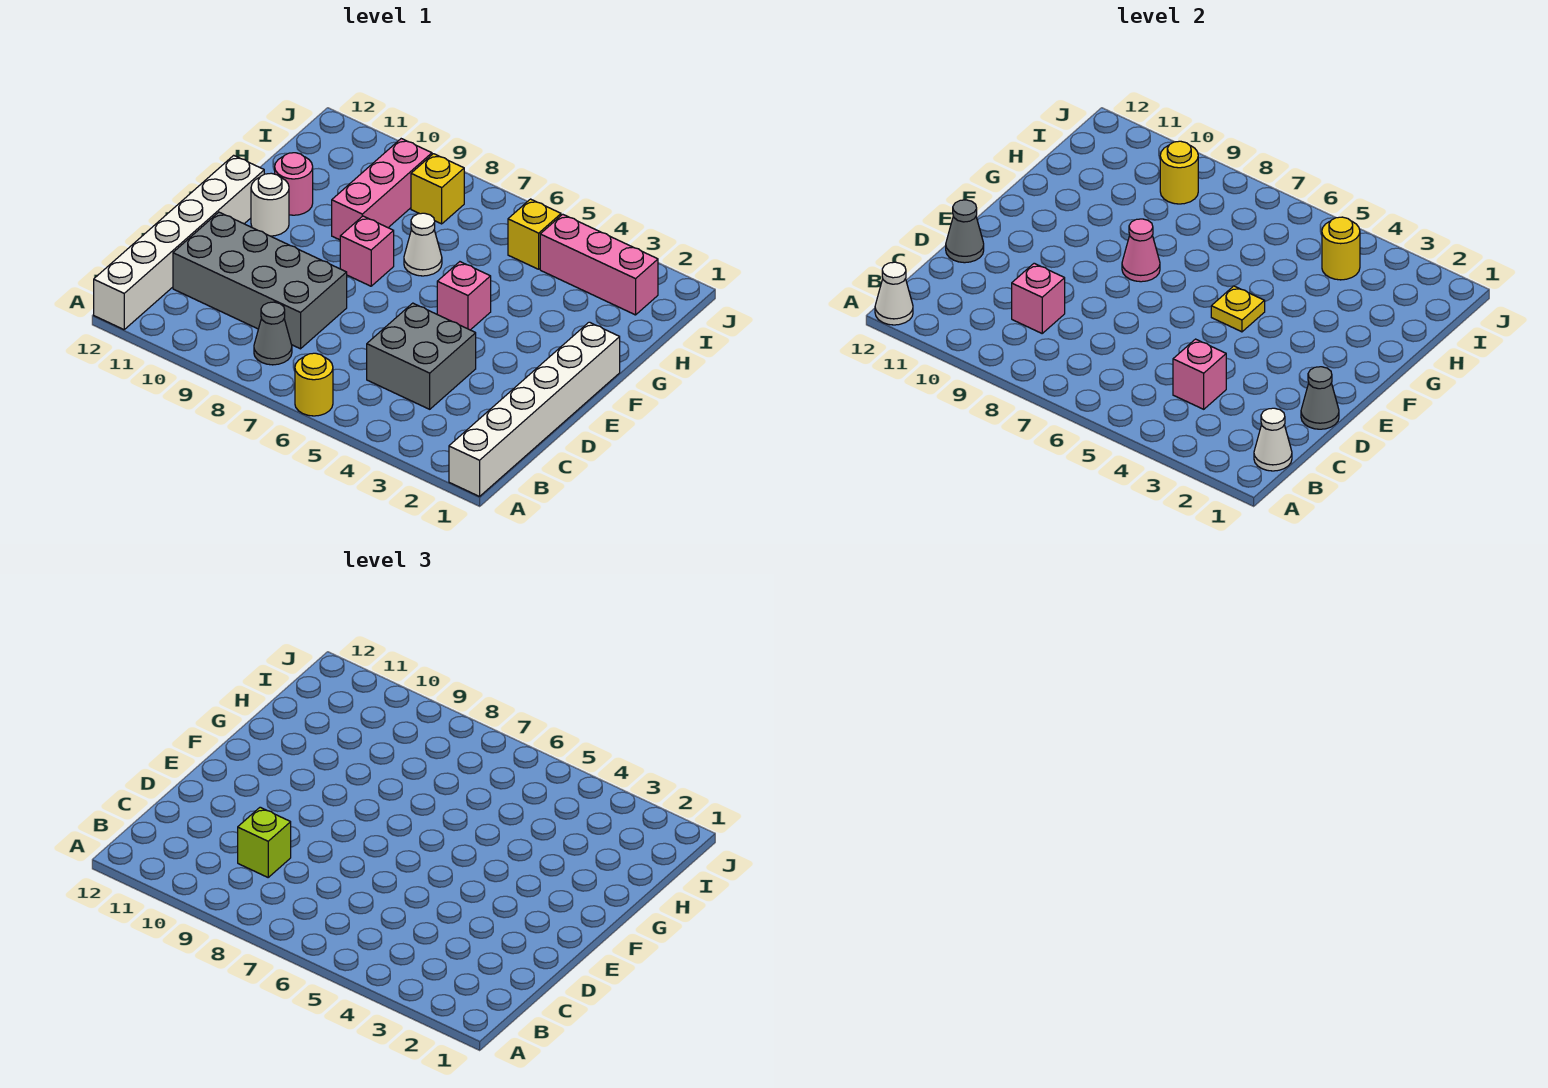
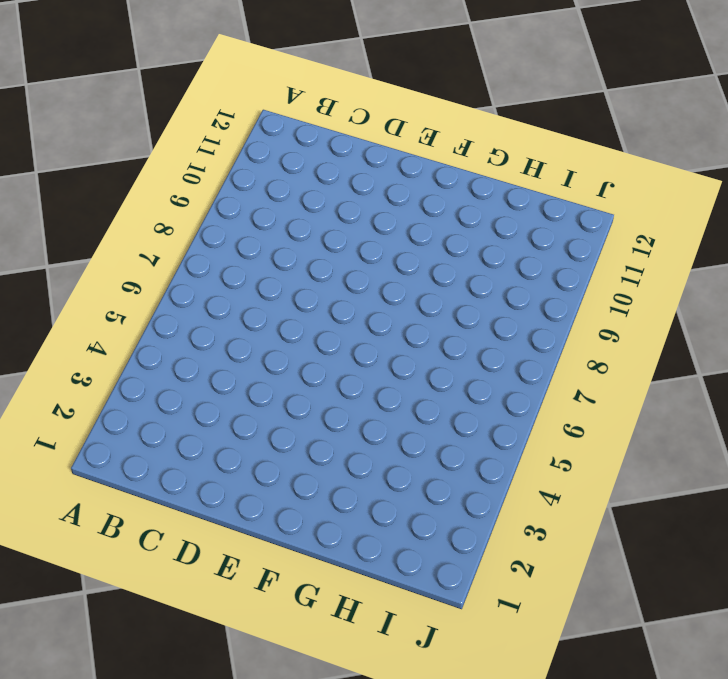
none -> white 1x6 brick [449,322,620,496]
none -> yellow 1x1 round brick [295,353,333,416]
none -> white 1x6 brick [94,155,264,330]

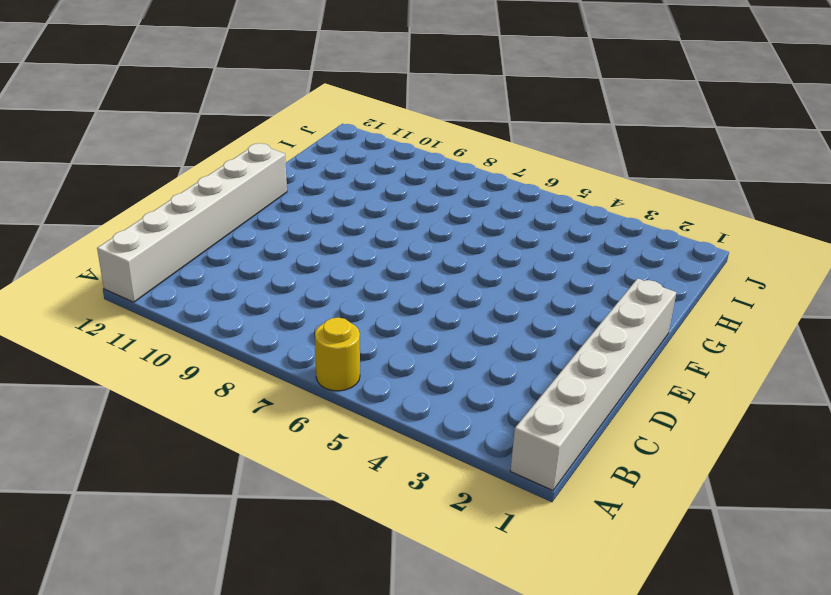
none -> grey 1x1 cone [254,302,292,365]
none -> grey 2x2 brick [367,303,476,409]
none -> grey 2x4 brick [173,212,347,349]

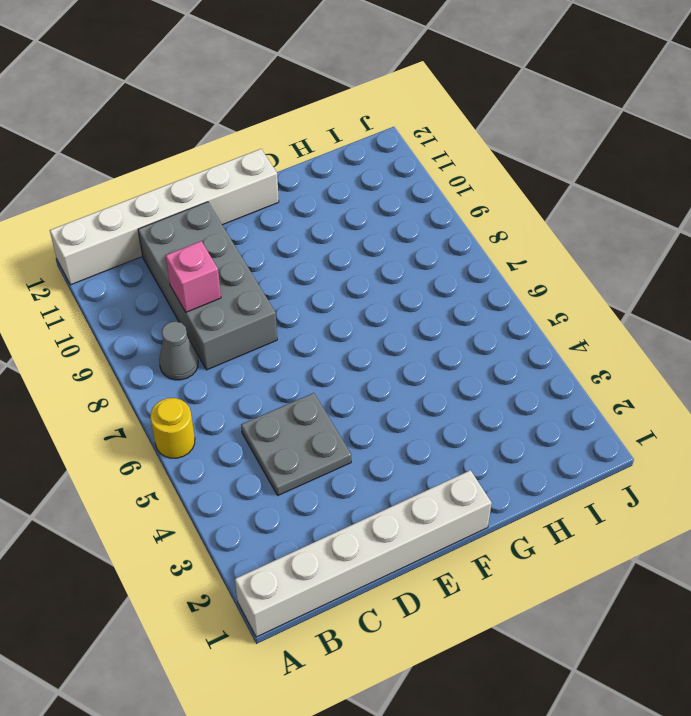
grey 2x2 plate [241,393,351,495] -> grey 2x2 brick [367,303,476,409]
none -> pink 1x1 brick [437,262,491,330]
none -> pink 1x1 brick [340,216,394,286]
none -> white 1x1 round brick [251,173,289,236]

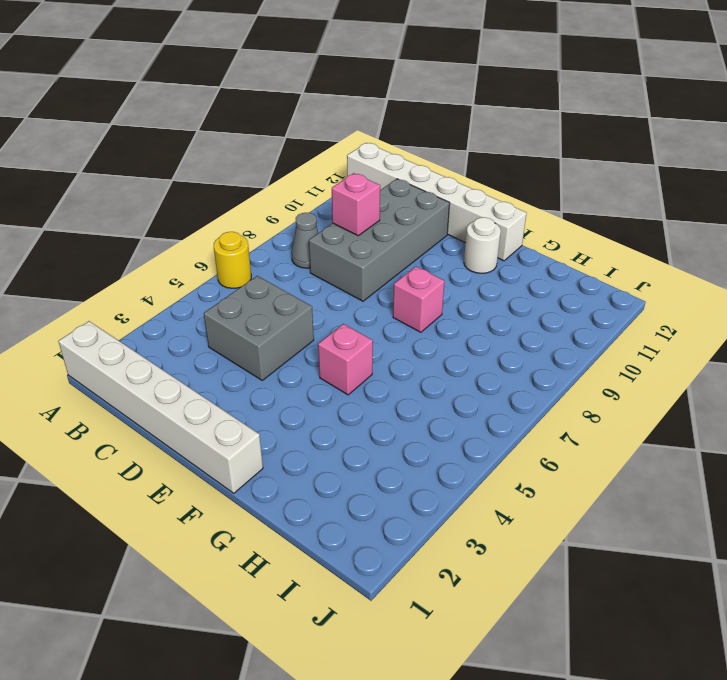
none -> white 1x1 cone [404,213,442,276]
none -> pink 1x3 brick [332,139,432,240]
none -> pink 1x1 round brick [275,153,313,215]

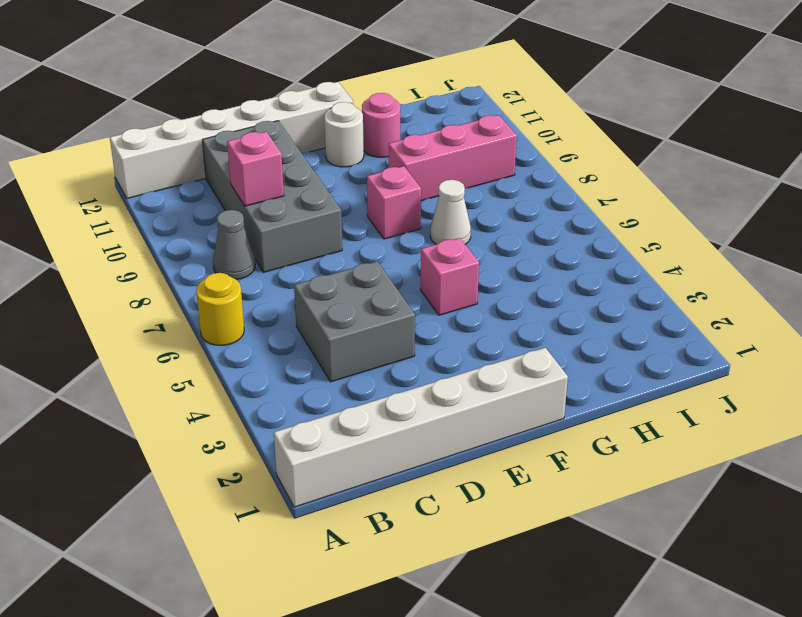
none -> pink 1x3 brick [540,214,658,315]
none -> yellow 1x1 brick [508,199,561,269]
none -> yellow 1x1 brick [411,154,464,224]

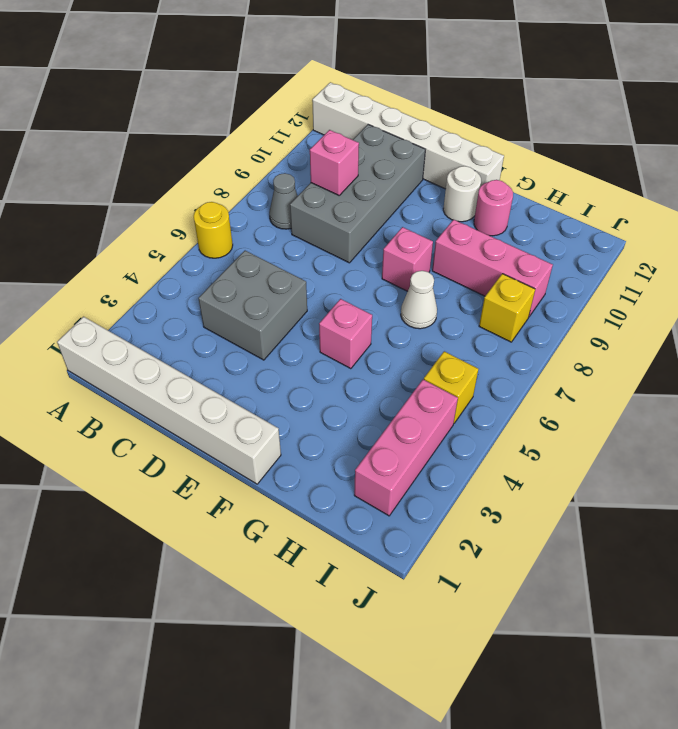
none -> white 1x1 cone [875,262,913,325]
none -> white 1x1 cone [1254,408,1292,471]
none -> pink 1x1 brick [1173,339,1226,409]

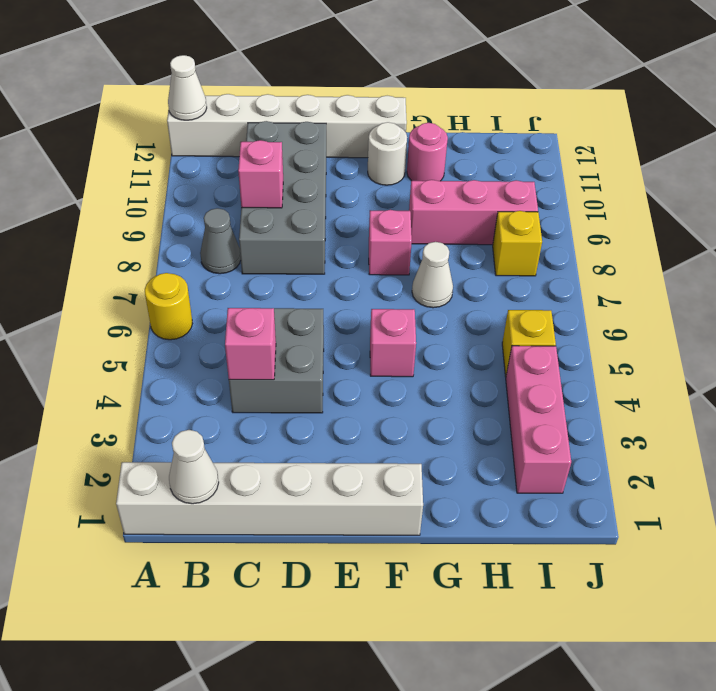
none -> grey 1x1 cone [1301,367,1339,429]
none -> grey 1x1 cone [946,200,984,263]
none -> yellow 1x1 plate [1211,286,1265,332]

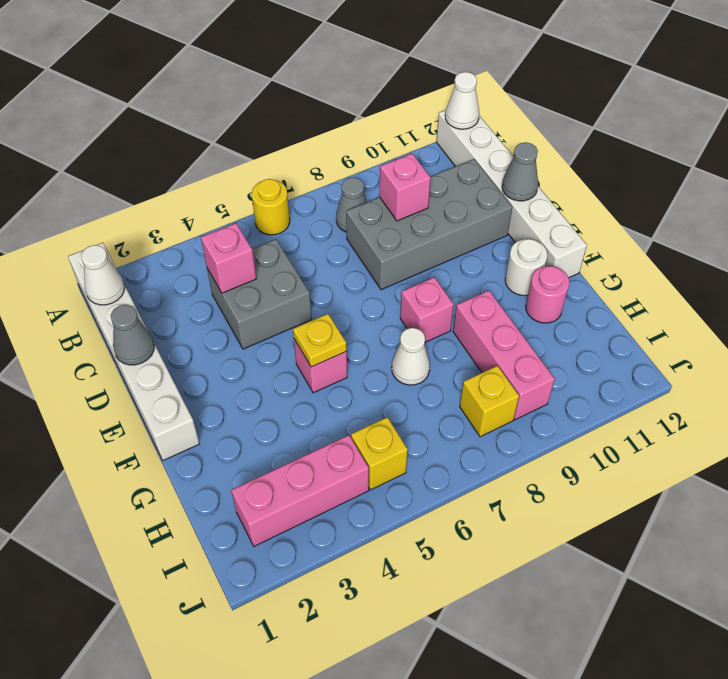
none -> pink 1x1 cone [1122,219,1160,282]
none -> yellow 1x1 round brick [1322,217,1360,280]
none -> yellow 1x1 round brick [1160,141,1198,204]

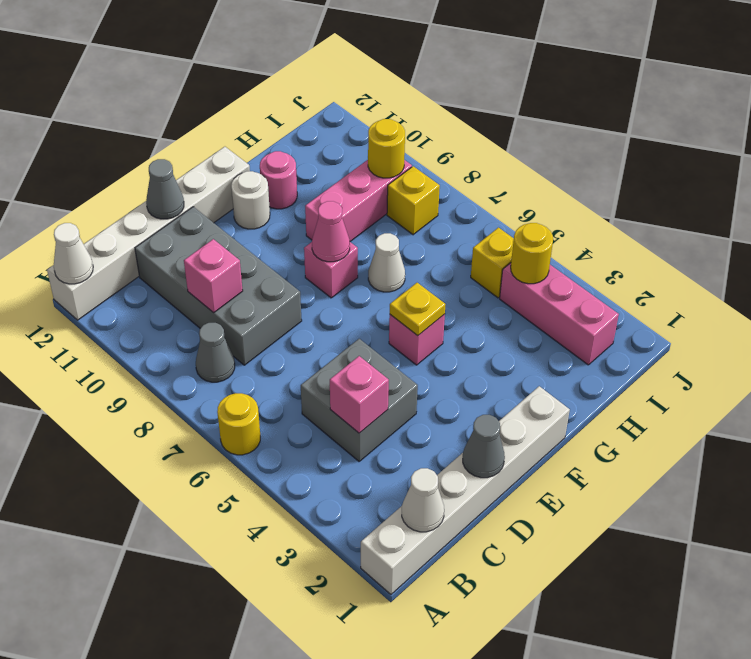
none -> lime 1x1 brick [238,807,291,877]

